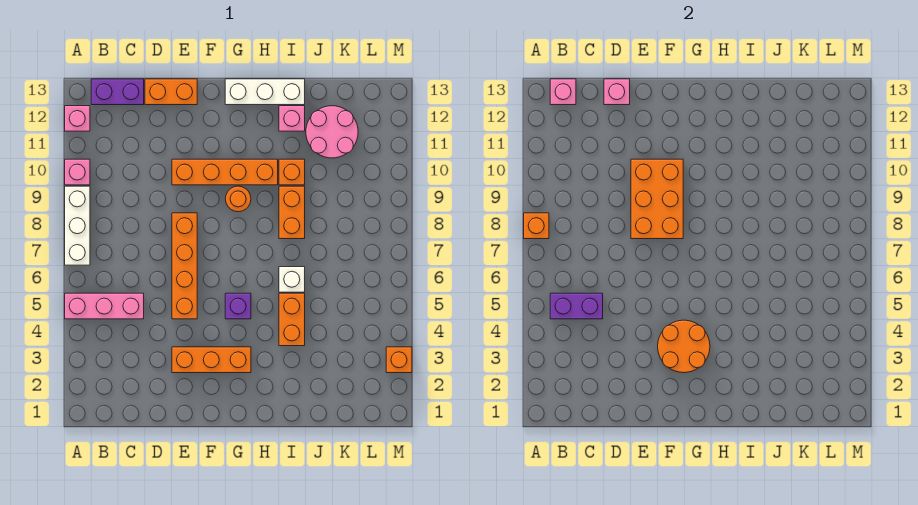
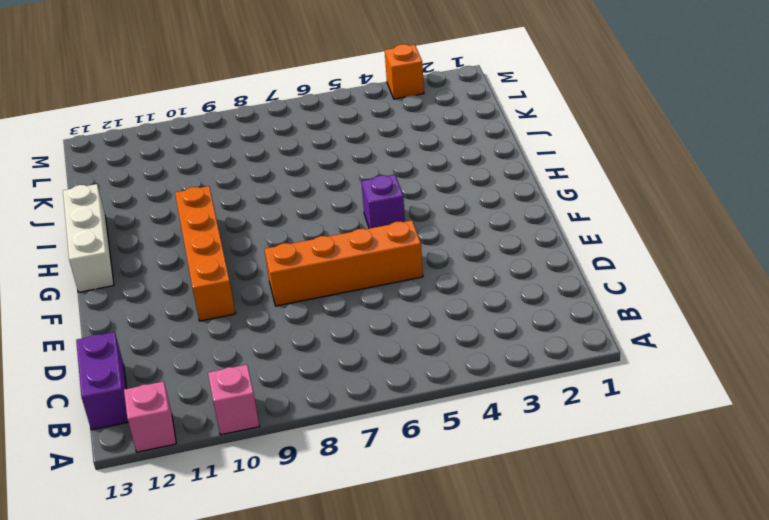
none -> pink 1x3 brick [65,293,144,319]
none -> white 1x3 brick [65,186,90,265]
none -> orange 1x2 brick [145,79,197,105]

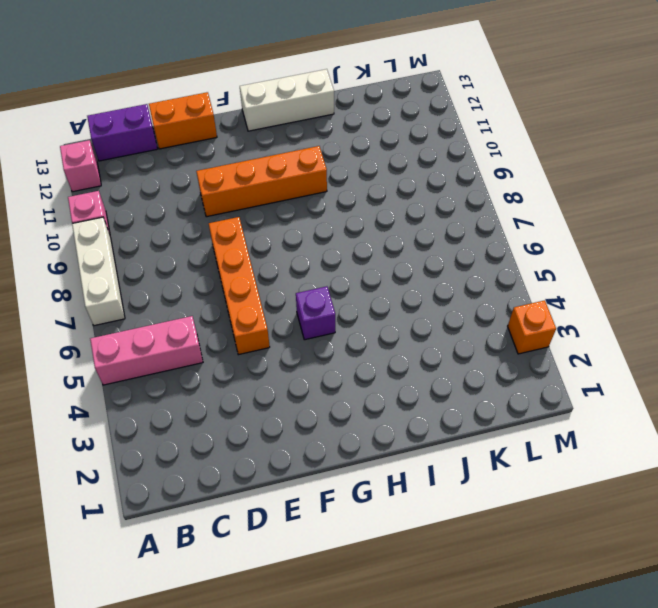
none -> orange 1x3 brick [172,347,251,373]
none -> orange 1x1 round brick [226,186,251,212]
none -> orange 1x2 brick [279,293,305,346]

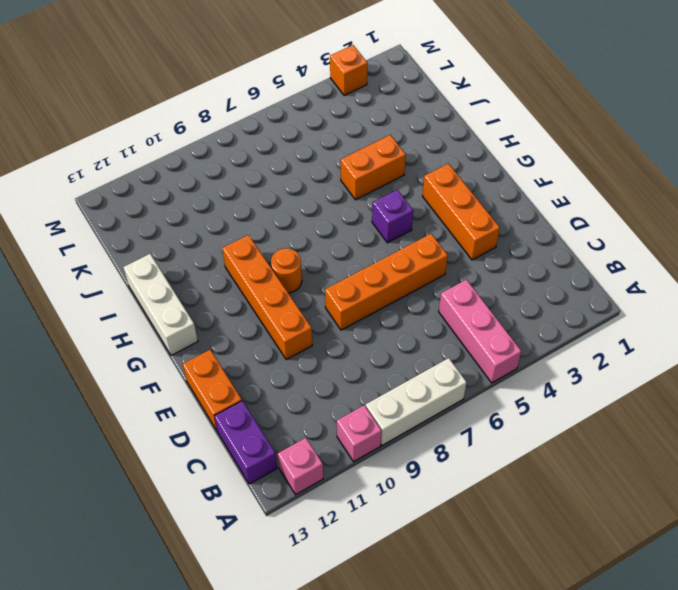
none -> white 1x1 brick [279,267,305,292]
none -> orange 1x2 brick [279,186,305,239]
none -> orange 1x1 brick [279,159,305,185]

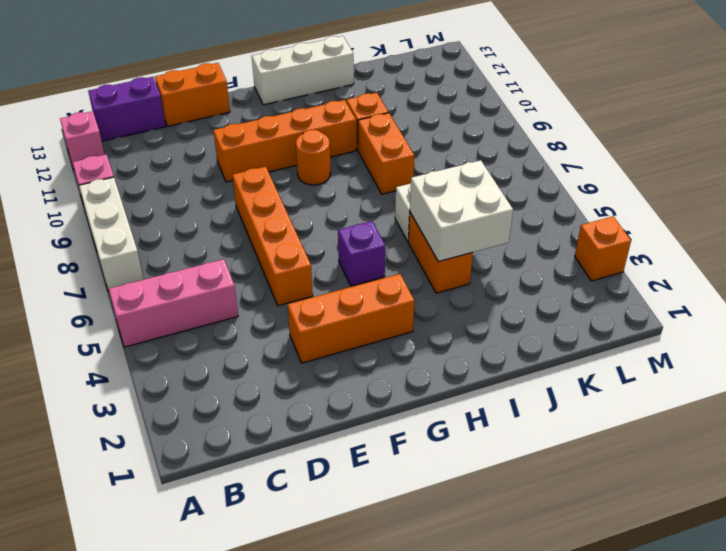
white 2x2 brick [410,160,513,262] -> none
none -> pink 1x1 brick [279,106,305,131]
none -> pink 2x2 round brick [306,106,358,158]
none -> orange 1x1 brick [524,213,549,239]

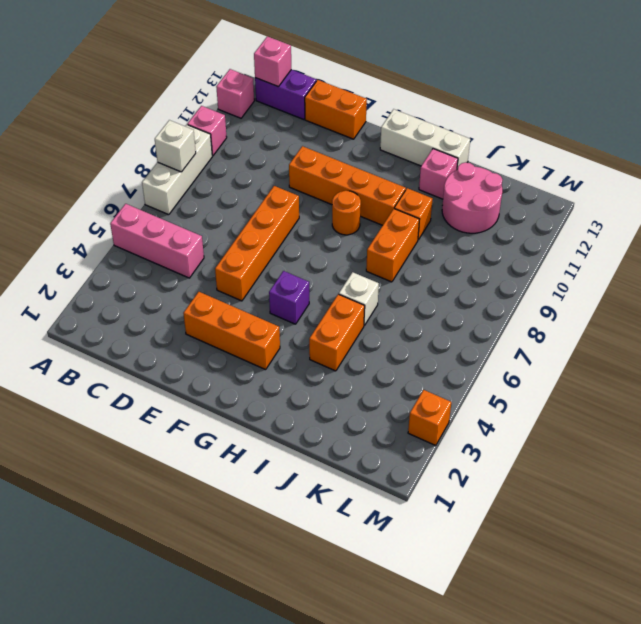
white 1x1 brick [155,120,196,172] -> orange 1x1 brick [524,213,549,239]
none -> purple 1x2 brick [550,293,603,319]
none -> pink 1x1 brick [604,79,630,105]
none -> orange 2x3 brick [631,159,683,239]

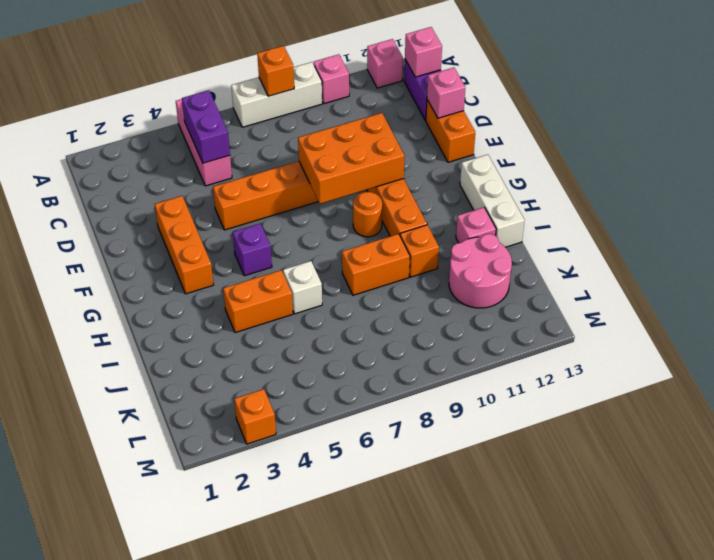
none -> orange 2x2 round brick [658,320,710,373]

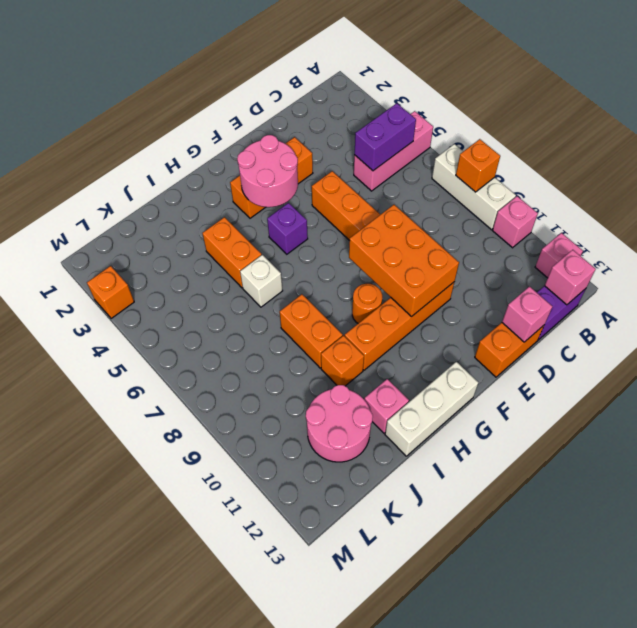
pink 2x2 round brick [237,135,298,207] -> orange 2x2 round brick [658,320,710,373]

